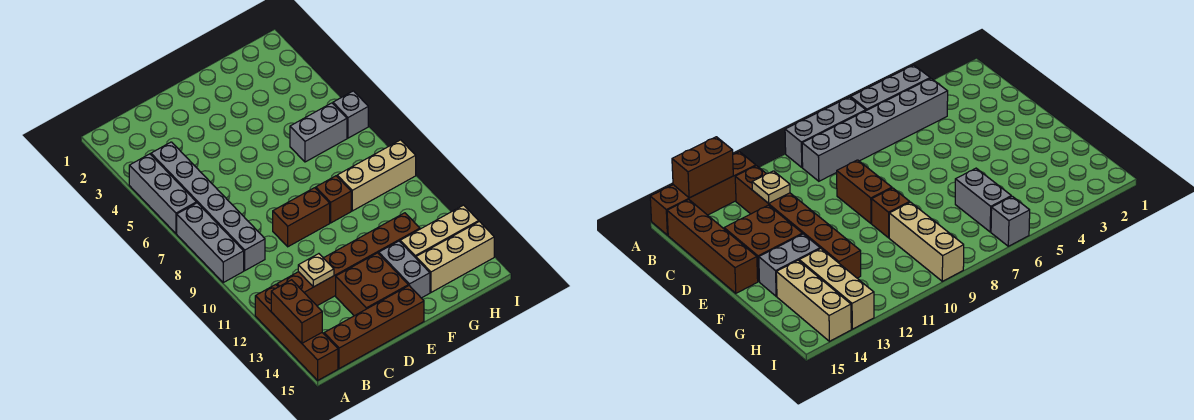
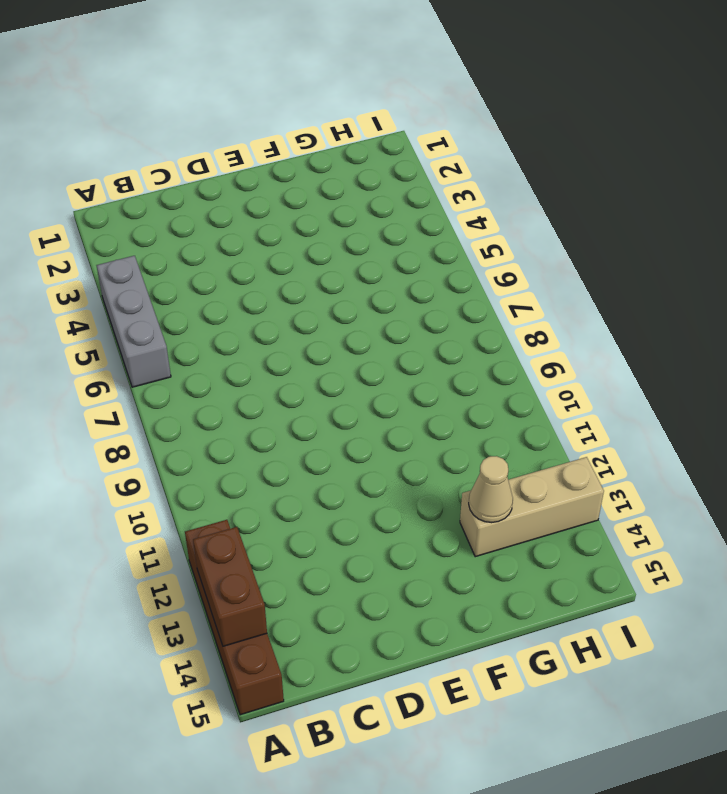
tan 1x1 cone [469,456,513,522] -> none
none -> grey 1x3 brick [177,203,244,282]
none -> grey 1x6 brick [151,142,265,270]
none -> brown 1x6 brick [277,213,420,306]

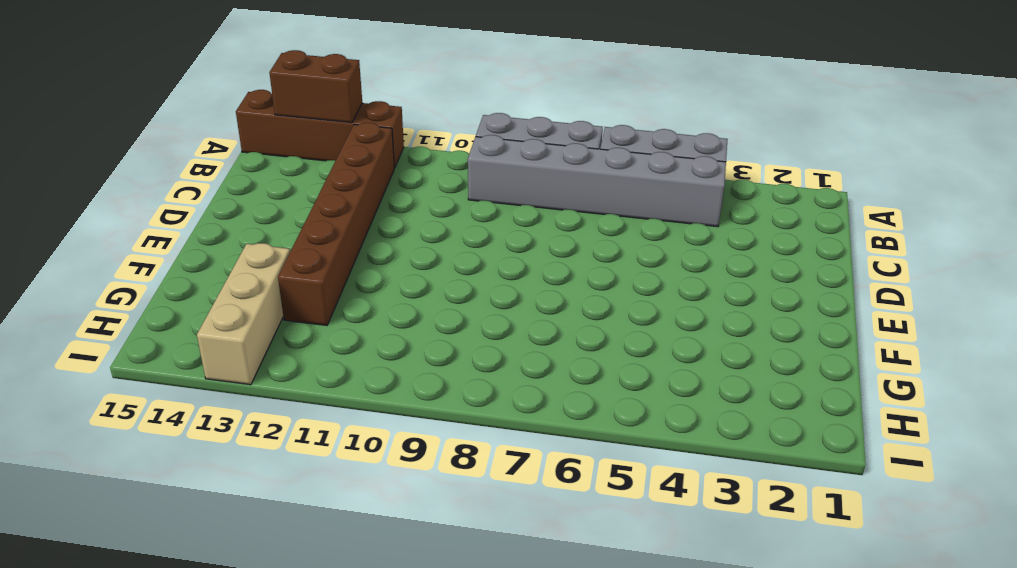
none -> brown 1x4 brick [324,286,424,369]
none -> brown 1x2 brick [273,188,330,247]
none -> brown 2x2 brick [336,253,408,316]

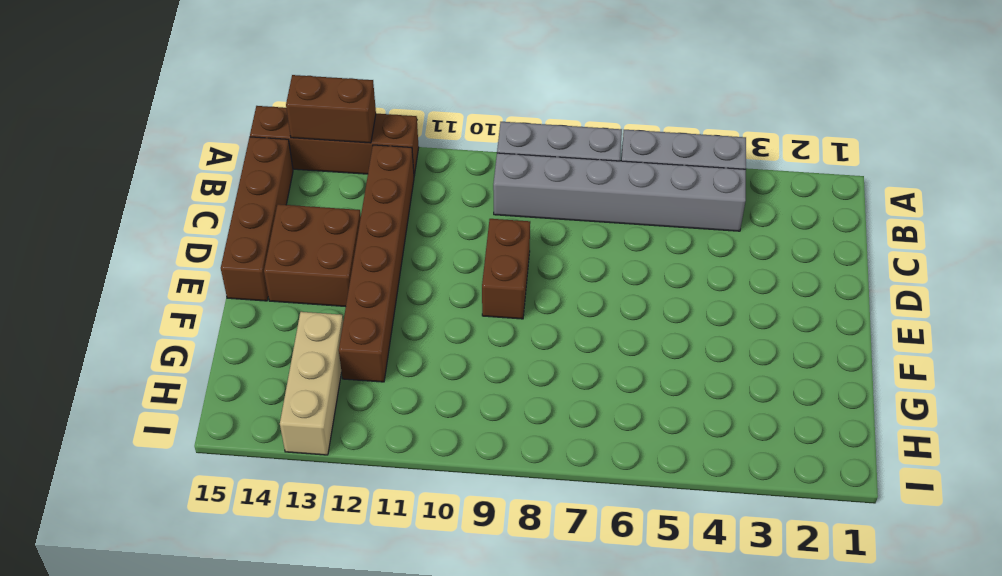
none -> brown 1x1 brick [316,176,351,223]
none -> grey 1x2 brick [379,241,430,298]
none -> grey 1x2 brick [290,103,347,162]

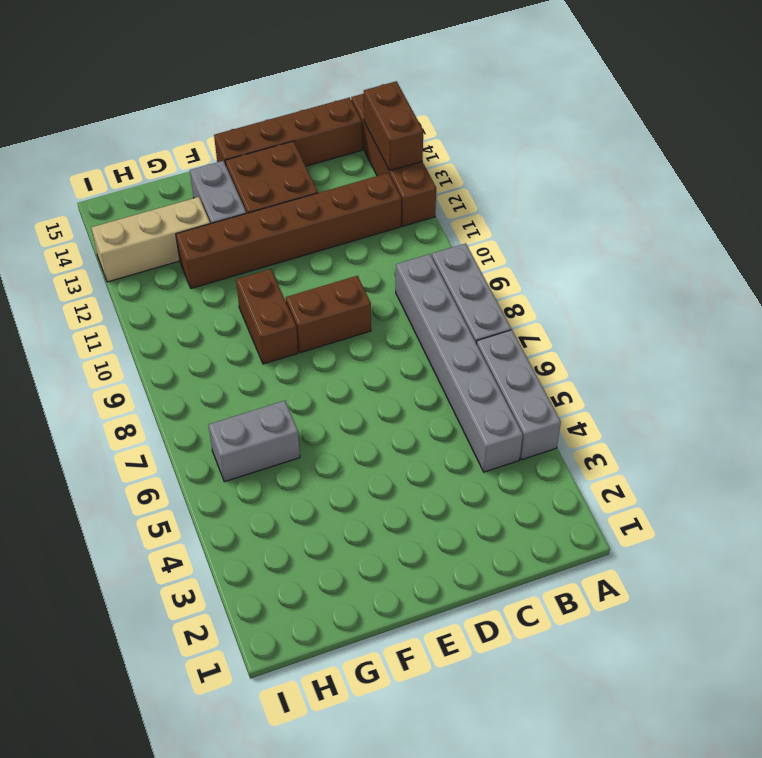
brown 1x2 brick [236,269,298,364] -> brown 1x1 brick [316,176,351,223]
none -> tan 1x3 brick [337,140,416,211]
none -> tan 1x3 brick [416,221,494,292]
none -> grey 1x1 brick [333,91,368,138]

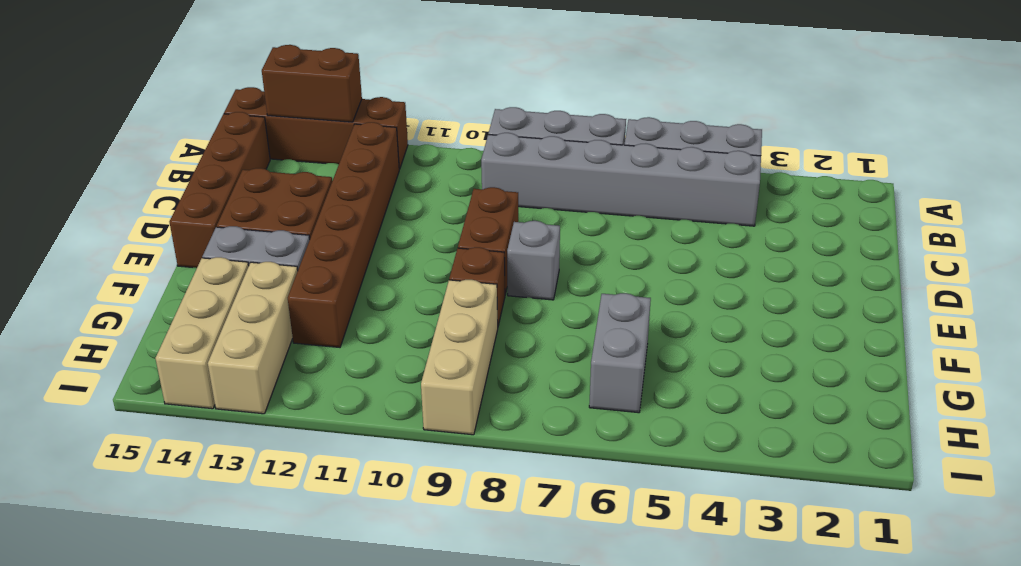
grey 1x1 brick [507,221,560,300] -> grey 1x1 brick moved to [333,91,368,138]
none -> tan 1x1 plate [298,254,334,287]

